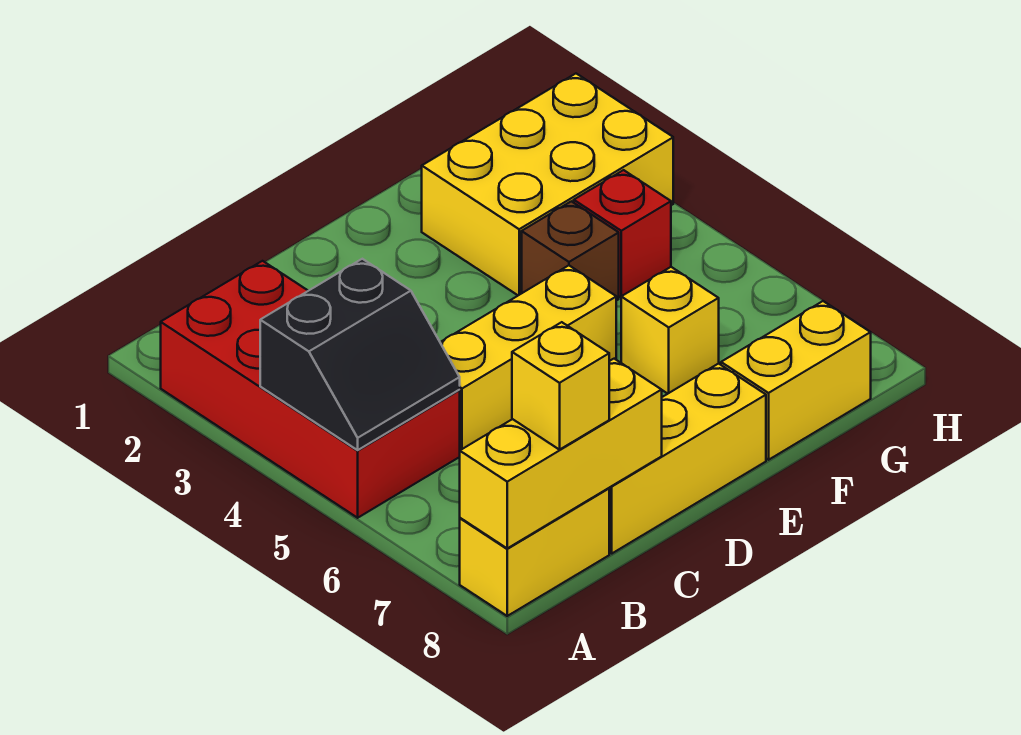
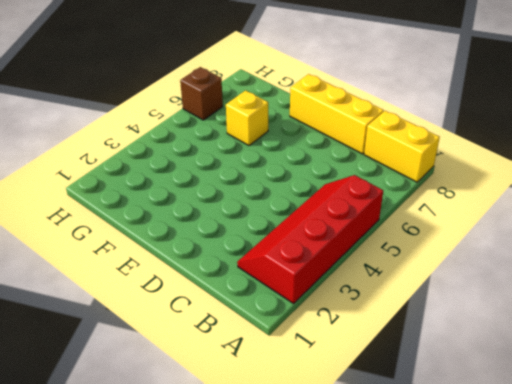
red 2x4 slope [237,175,383,304] -> red 2x4 brick [161,261,460,518]
brown 1x1 brick [180,67,223,120] -> brown 1x1 brick moved to [522,201,619,301]
none -> yellow 1x3 brick [440,265,616,450]
none -> yellow 2x3 brick [422,74,673,295]
none -> yellow 1x2 brick [721,301,871,460]

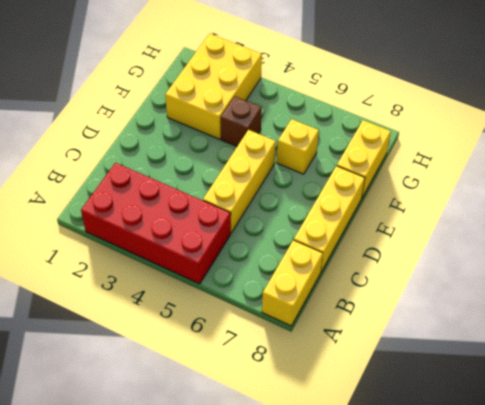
none -> red 1x1 brick [574,170,671,297]
none -> black 2x2 slope [260,259,460,450]
none -> yellow 1x3 brick [460,359,662,548]

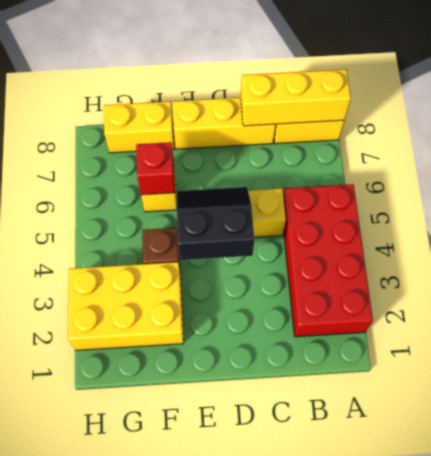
black 2x2 slope [177,187,254,260] -> black 2x2 slope moved to [260,259,460,450]
red 1x1 brick [136,142,175,195] -> red 1x1 brick moved to [574,170,671,297]
none -> yellow 1x1 brick [512,322,609,450]

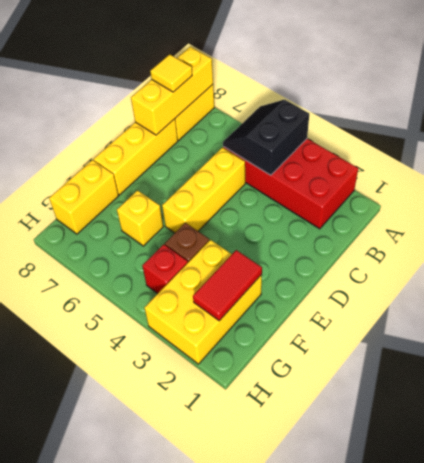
yellow 1x1 tile [150,54,192,92] -> yellow 1x1 brick [512,322,609,450]
red 1x2 tile [193,250,262,321] -> none

